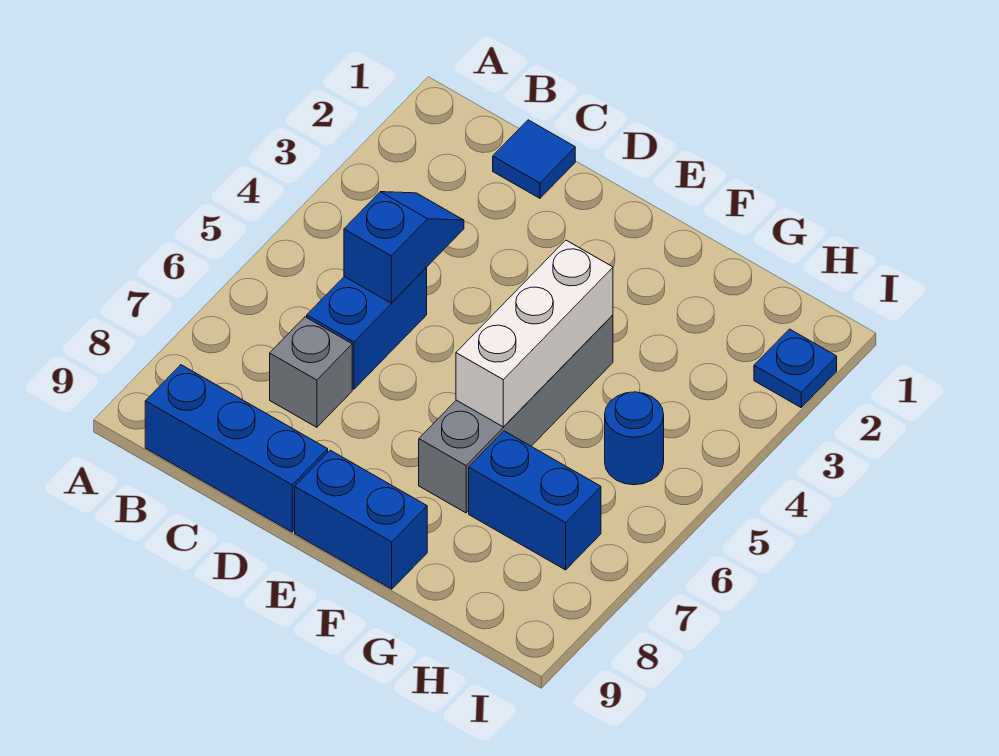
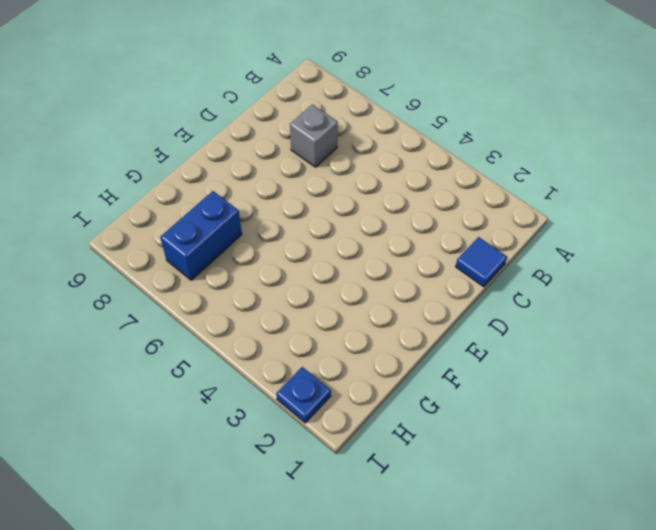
none -> blue 1x3 brick [145,365,328,532]
none -> blue 1x2 brick [307,268,427,389]

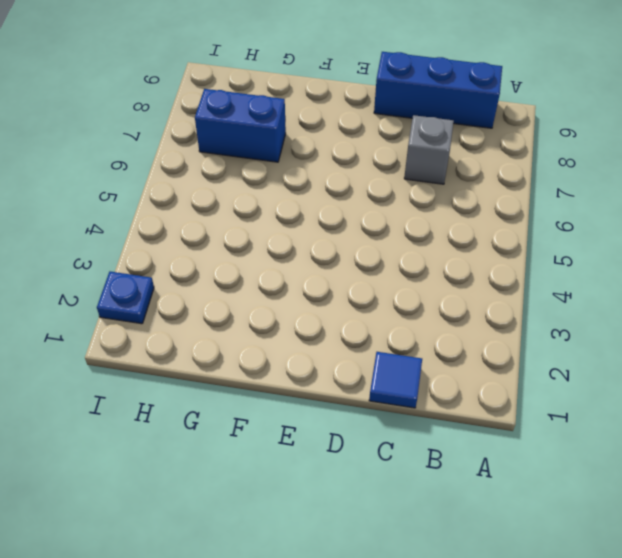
none -> blue 1x2 brick [307,268,427,389]
none -> blue 1x2 brick [295,450,427,589]

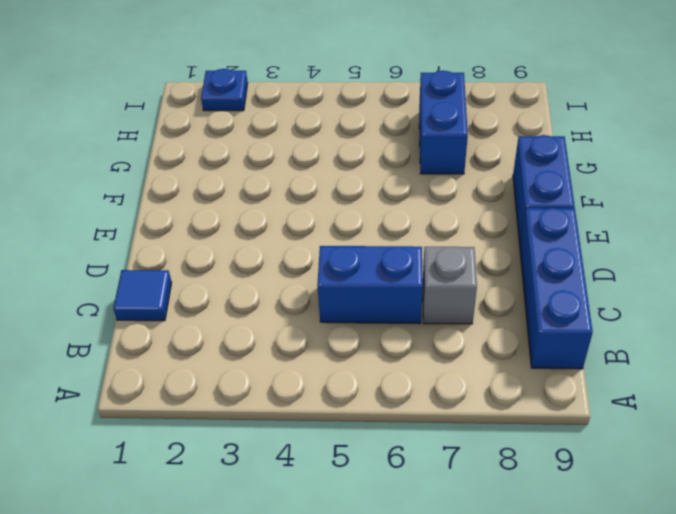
none -> grey 1x4 brick [419,315,613,513]
none -> blue 1x1 round brick [605,392,664,485]

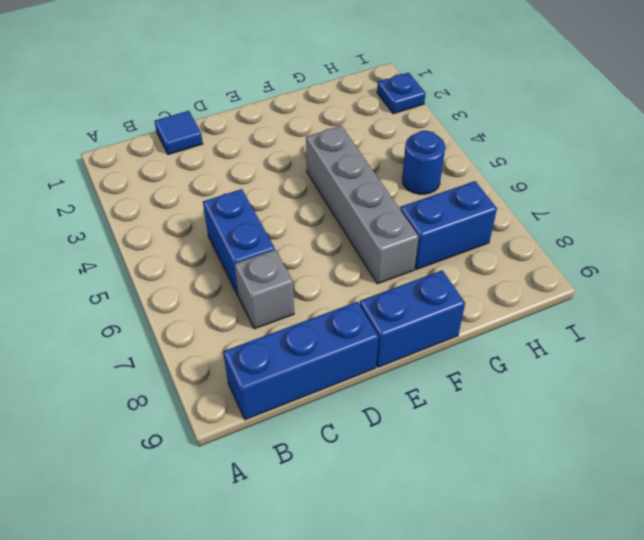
none -> blue 1x2 slope [344,192,464,303]
none -> white 1x3 brick [456,240,613,427]

